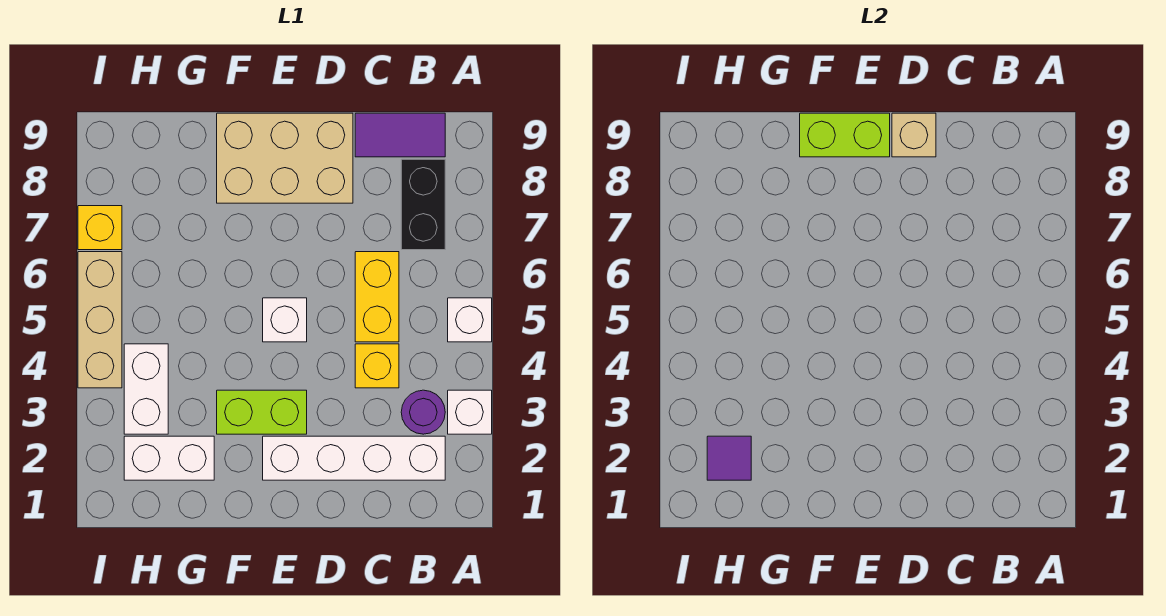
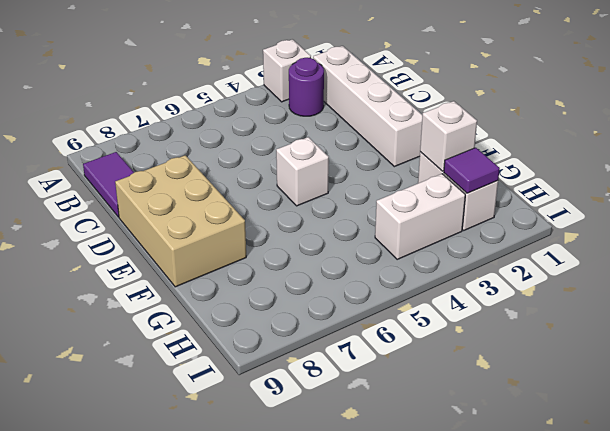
white 1x1 brick [420,101,477,171] -> white 1x1 brick moved to [448,298,492,342]
none -> black 1x2 brick [401,159,445,250]
none -> yellow 1x1 brick [355,344,399,388]
none -> yellow 1x2 brick [355,252,399,342]

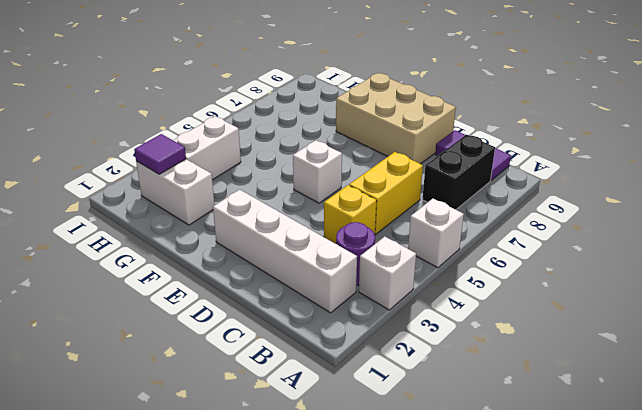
none -> lime 1x2 brick [217,390,307,434]
none -> tan 1x3 brick [78,252,122,388]
none -> yellow 1x1 brick [78,206,122,250]

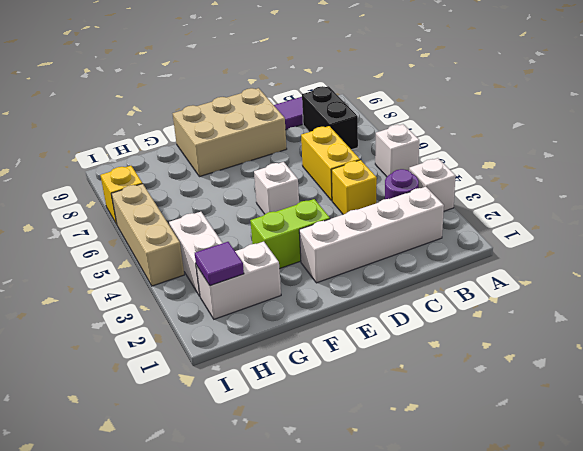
none -> tan 1x1 brick [892,113,936,157]
none -> lime 1x2 brick [800,113,890,157]

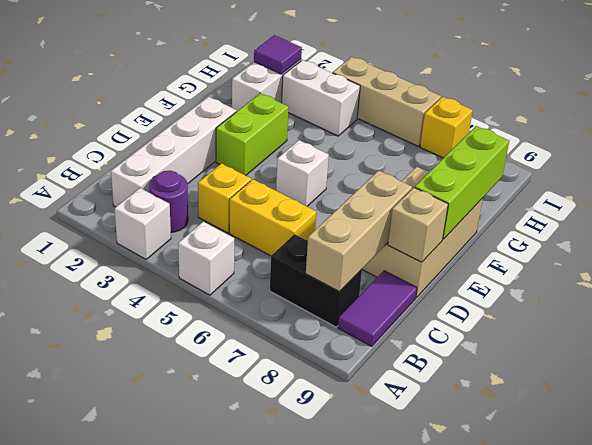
tan 1x3 brick [306,171,412,292] -> none
lime 1x3 brick [415,126,509,239] -> lime 1x2 brick [800,113,890,157]

